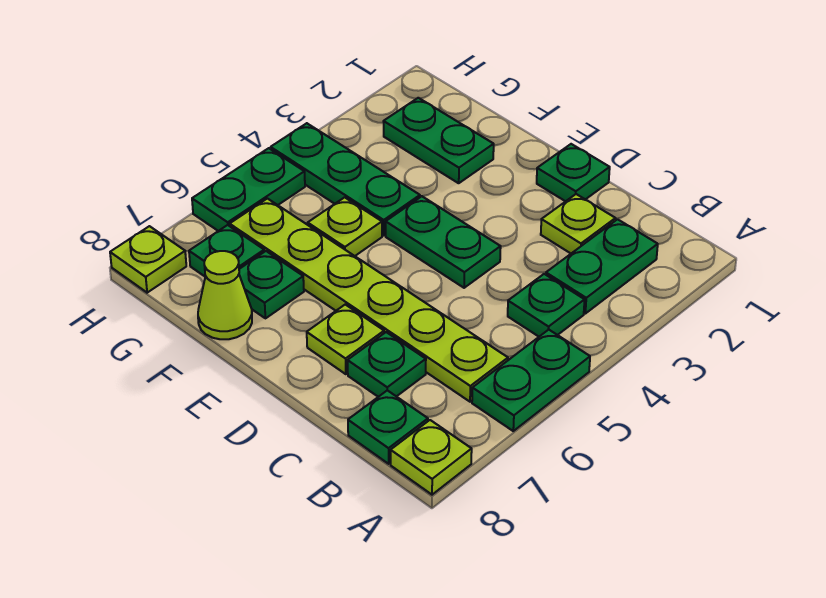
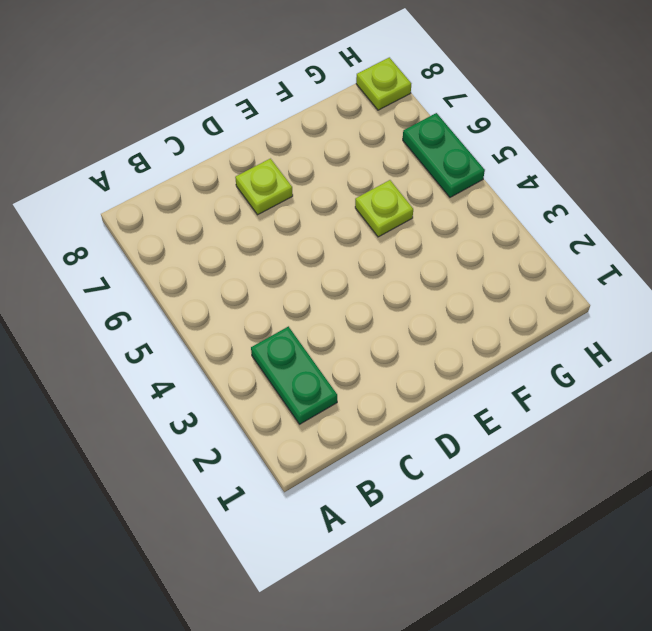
none -> green 1x2 plate [472,330,590,431]
none -> lime 1x1 plate [391,420,472,495]
none -> green 1x1 plate [508,274,585,337]

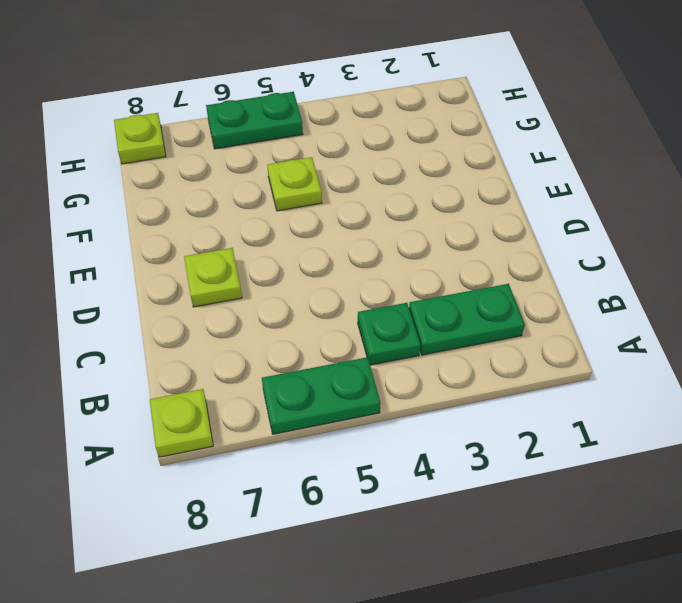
none -> lime 1x6 plate [230,199,508,402]
none -> green 1x1 plate [348,390,428,464]
none -> lime 1x1 plate [541,194,615,253]

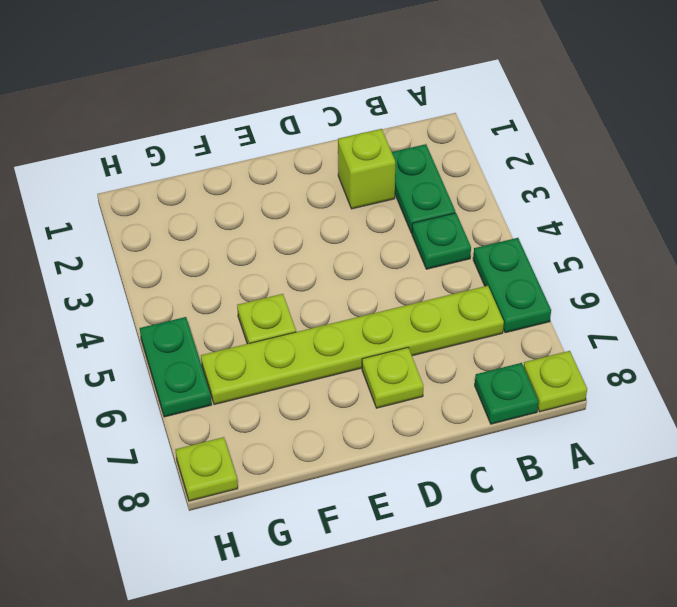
lime 1x1 brick [338,129,395,209] -> lime 1x1 plate [541,194,615,253]
none -> green 1x1 plate [348,332,426,397]
none -> green 1x1 plate [537,144,610,201]
none -> green 1x2 plate [386,196,501,288]

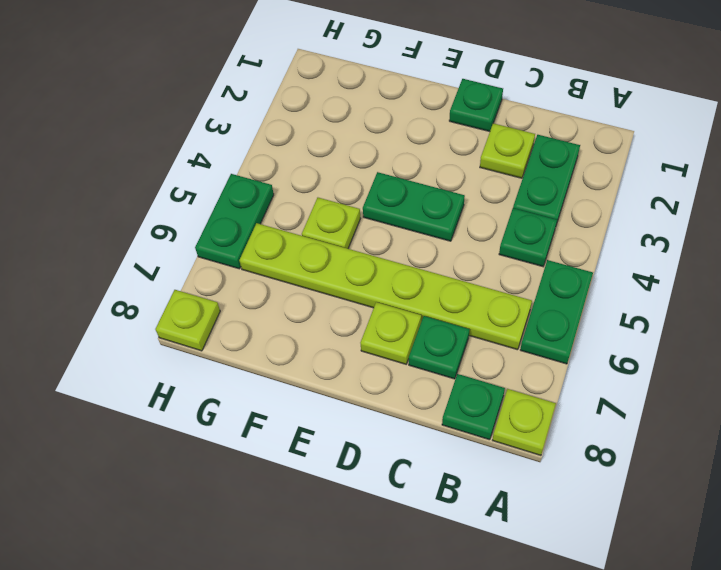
none -> green 1x2 plate [383,98,494,183]
none -> green 1x3 plate [271,123,420,236]
none -> green 1x1 plate [239,251,304,318]

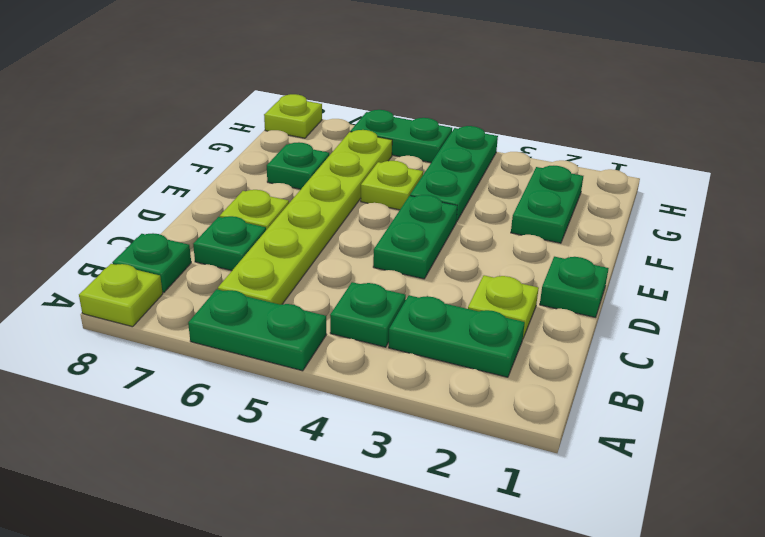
none -> lime 1x1 cone [198,251,252,339]
none -> green 1x1 plate [189,225,264,276]

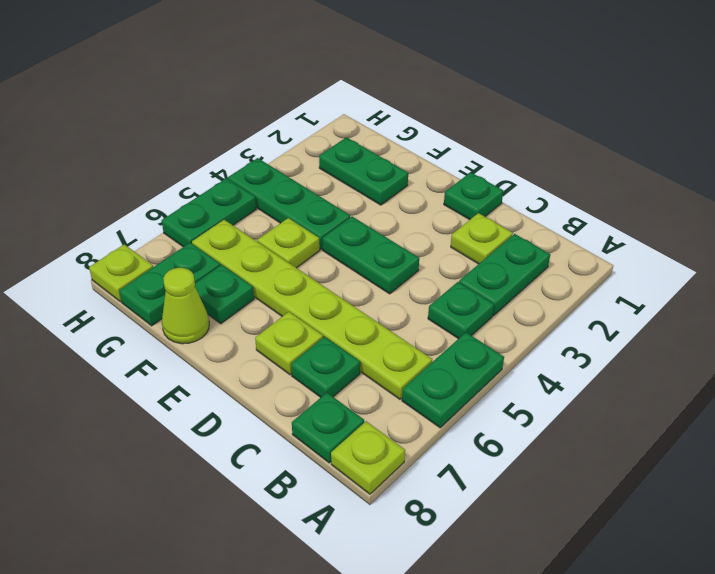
green 1x2 plate [119,243,220,326] -> green 1x1 plate [189,225,264,276]

